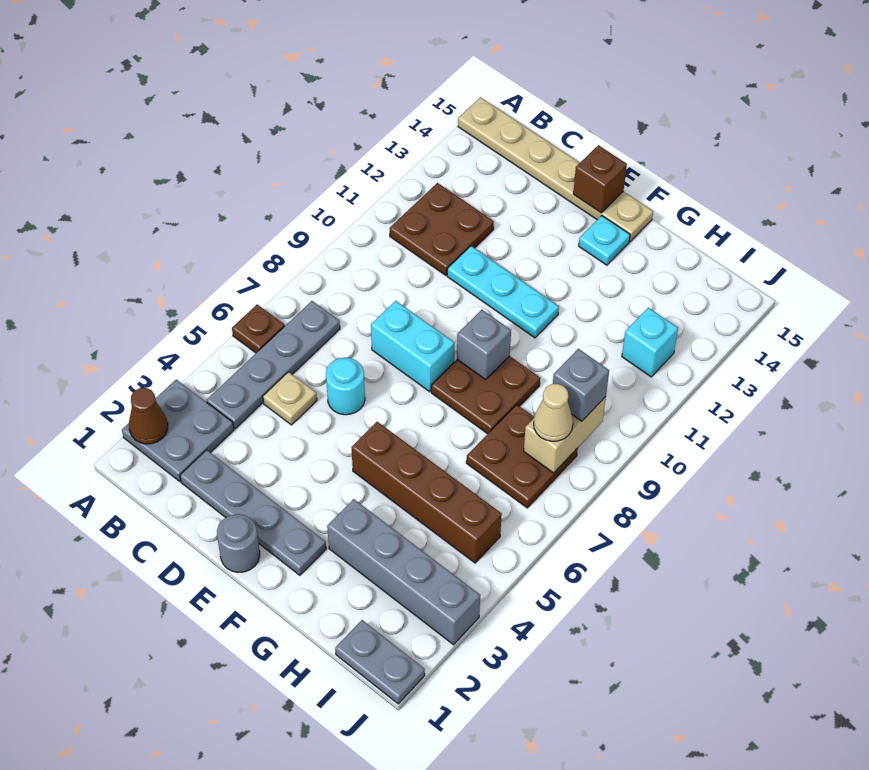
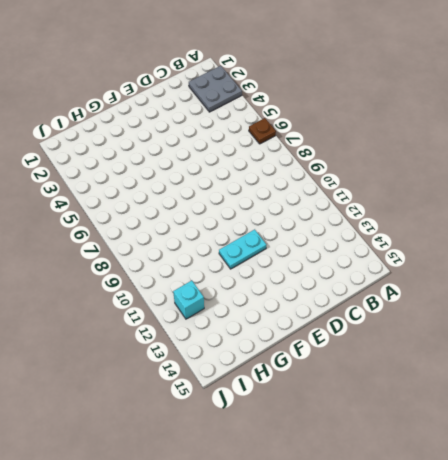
cyan 1x2 plate [219,229,266,269] -> cyan 1x3 plate [447,246,559,338]
none -> tan 1x6 plate [458,97,653,242]
none -> grey 1x4 plate [206,301,340,429]
none -> brown 2x2 plate [390,183,494,275]

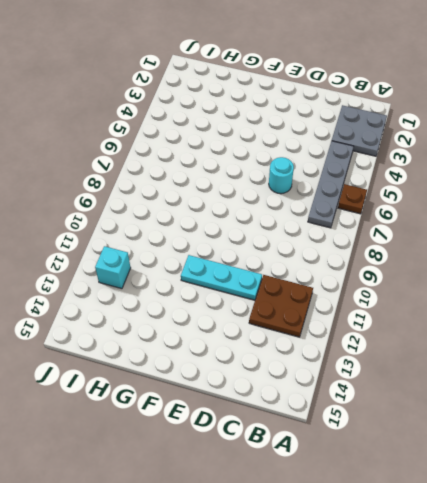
none -> tan 1x6 plate [458,97,653,242]
none -> grey 1x4 plate [180,450,326,575]
none -> tan 1x1 plate [263,372,317,425]

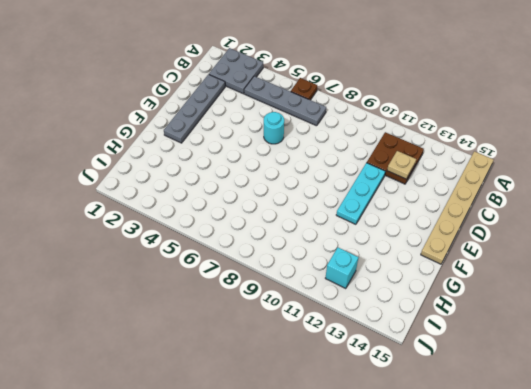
tan 1x1 plate [387,151,416,179] -> tan 1x1 plate moved to [263,372,317,425]
none -> cyan 1x2 brick [371,301,455,392]
none -> grey 1x1 round brick [217,514,260,572]
none -> brown 1x4 brick [351,422,502,563]

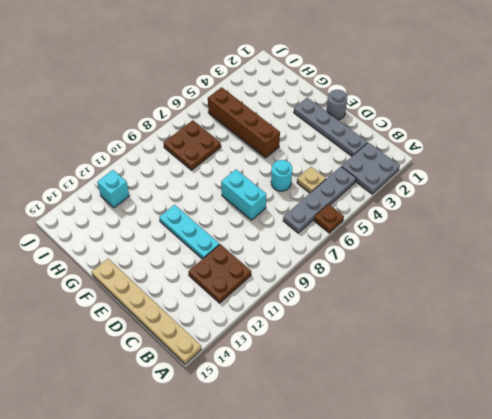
none -> brown 2x2 plate [431,356,540,434]
none -> cyan 1x1 plate [579,216,630,265]
none -> grey 1x4 brick [327,499,480,645]

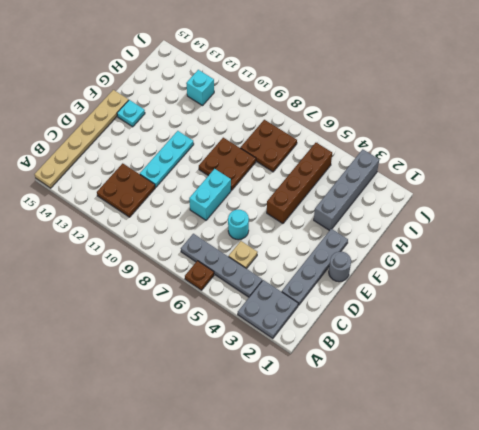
none -> grey 1x2 plate [335,620,425,704]
none -> brown 1x1 cone [129,388,168,444]
none -> brown 1x1 brick [573,145,627,213]

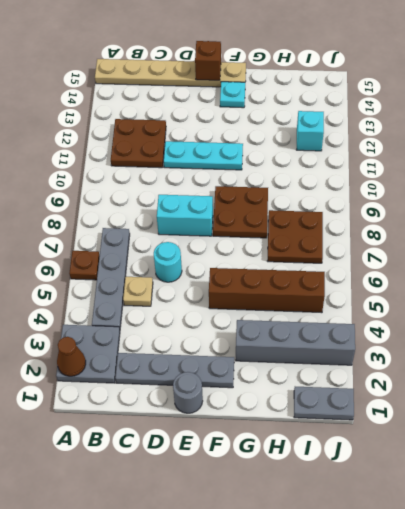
none -> grey 1x1 brick [457,310,511,379]
none -> tan 1x2 brick [524,397,606,473]
none -> tan 1x1 cone [534,384,573,441]

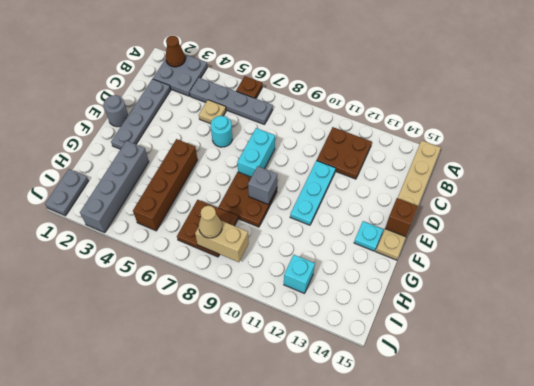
none -> grey 1x1 brick [553,349,609,421]

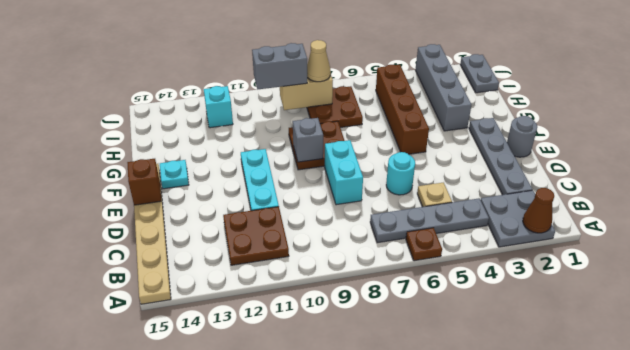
grey 1x2 brick [252,43,307,90] -> grey 1x1 brick [553,349,609,421]

